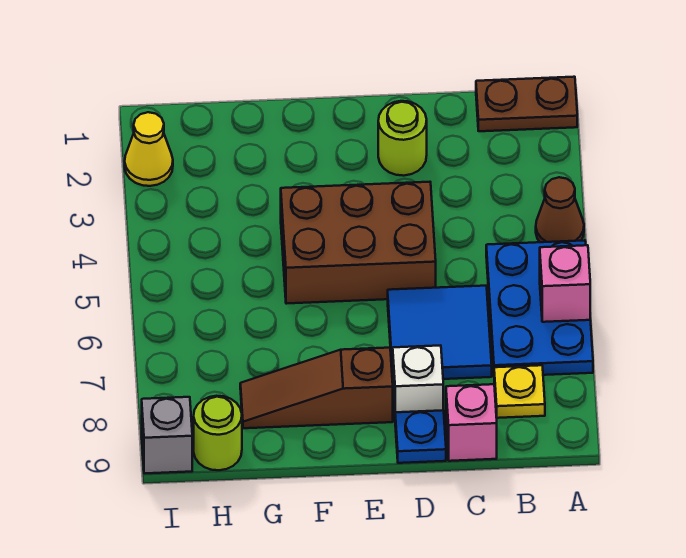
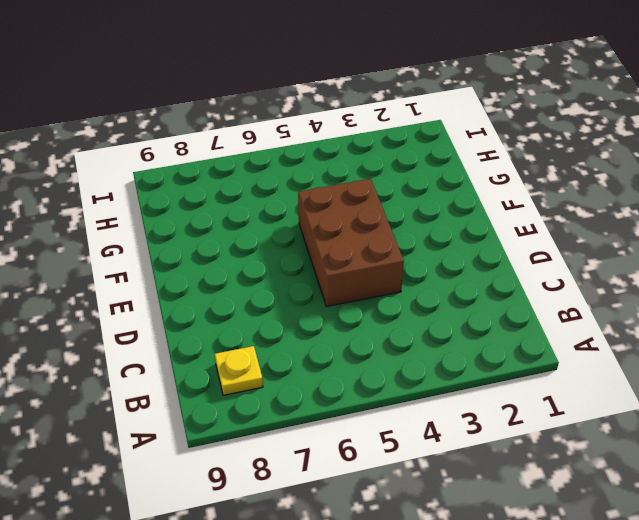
none -> brown 1x2 plate [476,77,577,131]
none -> brown 1x1 cone [536,177,584,242]
none -> blue 2x3 plate [486,240,593,375]

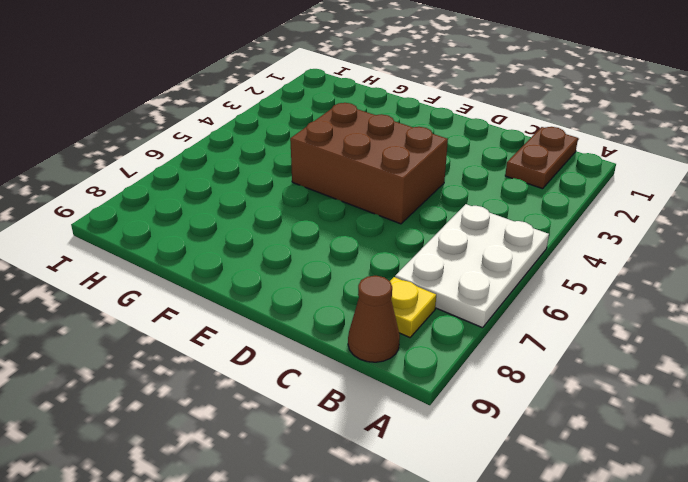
white 2x3 plate [395,204,549,328] -> blue 2x3 plate [486,240,593,375]
brown 1x2 plate [505,127,578,189] -> brown 1x2 plate turned to [476,77,577,131]
brown 1x1 cone [348,276,400,362] -> brown 1x1 cone moved to [536,177,584,242]
none -> blue 2x2 tile [388,286,492,380]
none -> pink 1x1 brick [446,384,497,461]
none -> lime 1x1 round brick [378,101,427,176]

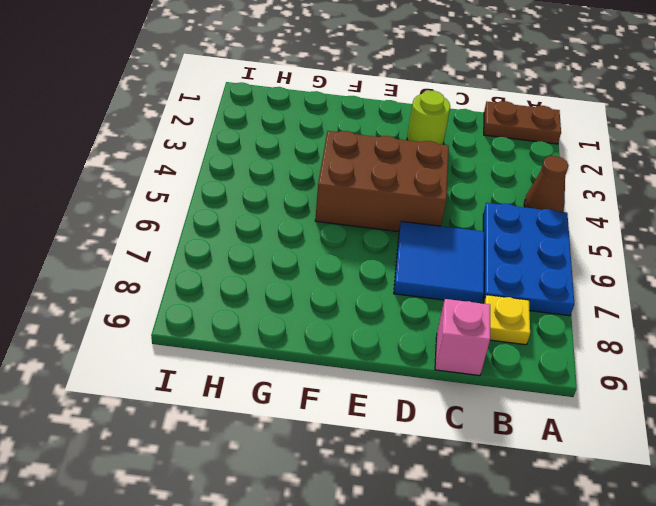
none -> white 1x1 brick [393,345,443,412]
none -> blue 1x1 plate [395,410,446,463]
none -> brown 1x3 slope [240,348,393,428]

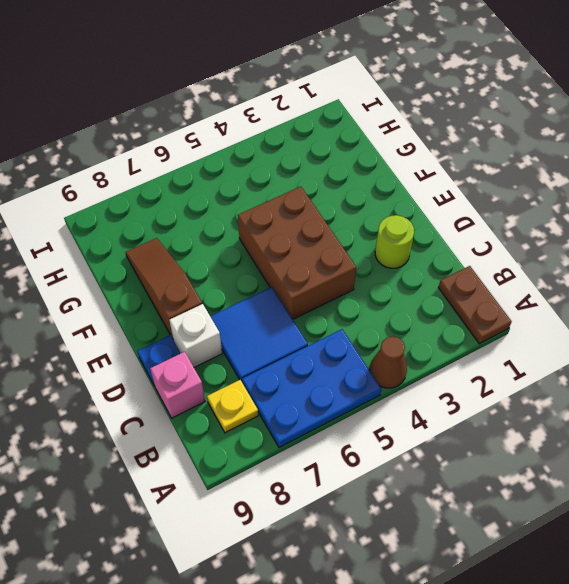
none -> lime 1x1 round brick [194,396,242,470]
none -> yellow 1x1 cone [125,112,173,186]
none -> grey 1x1 brick [142,397,192,474]

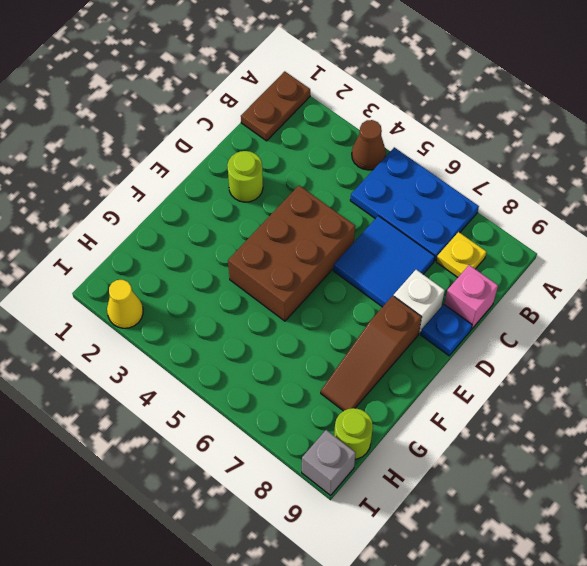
none -> pink 1x1 brick [540,245,590,322]

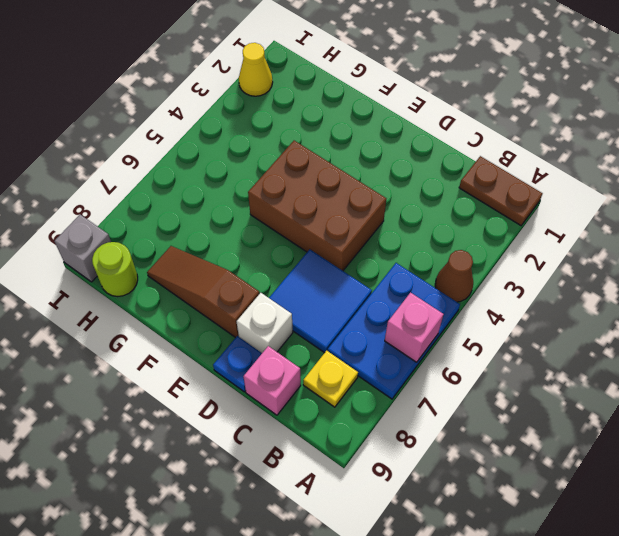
none -> lime 1x1 round brick [378,101,427,176]

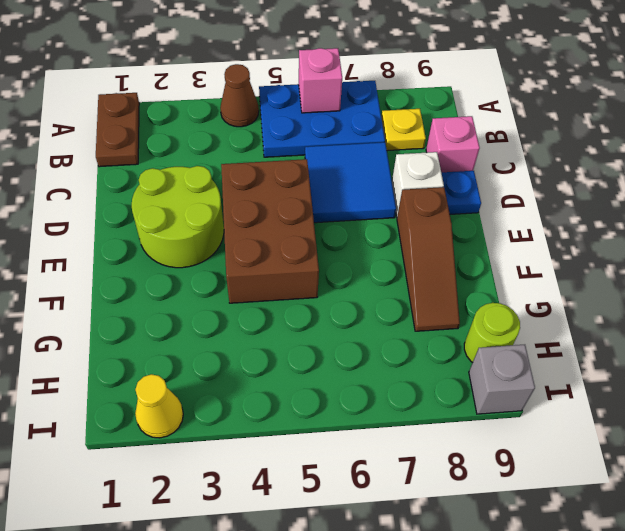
lime 2x2 round brick [132,166,224,268] -> lime 1x1 round brick [378,101,427,176]

